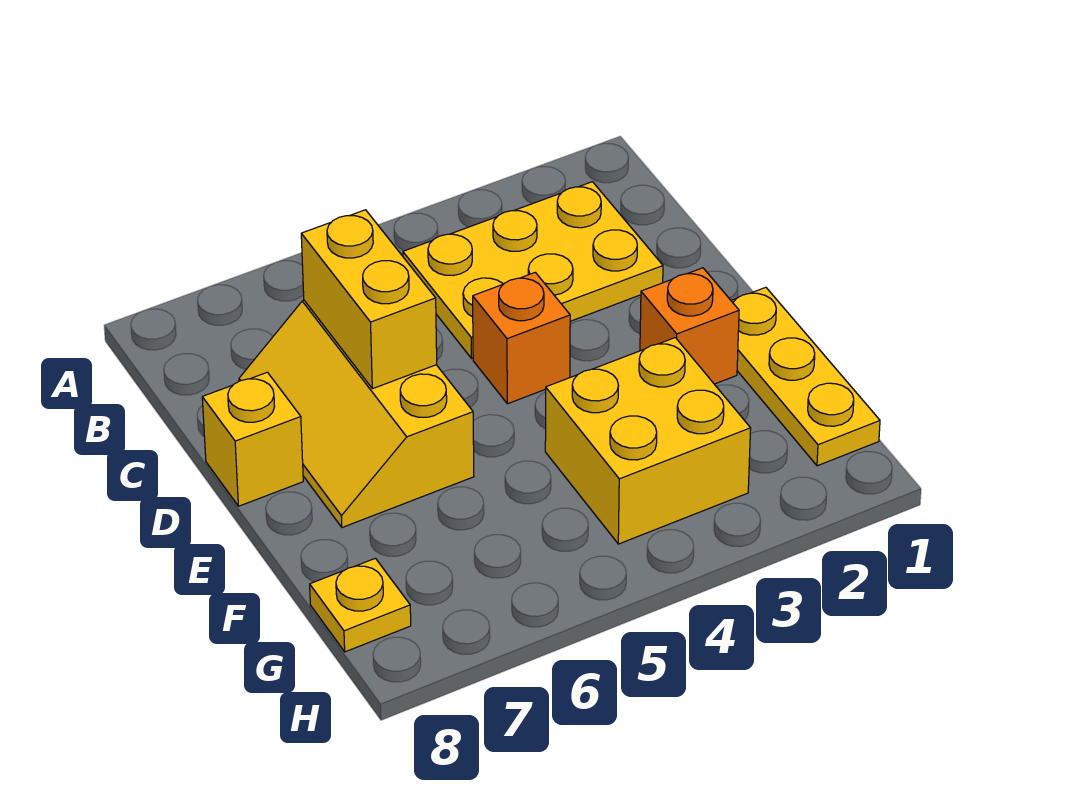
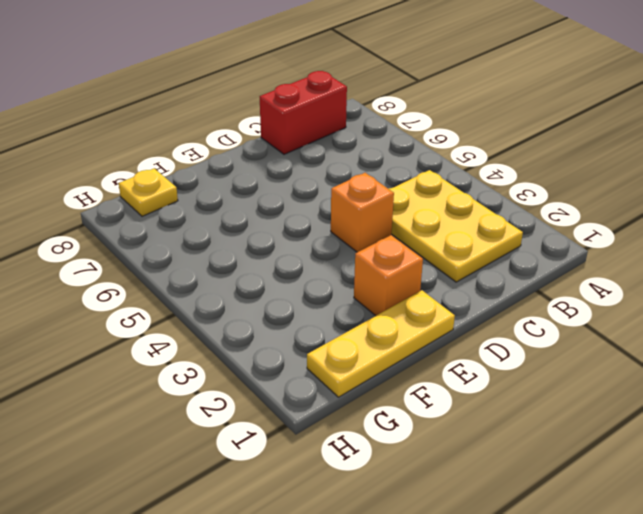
red 1x2 brick [260,71,347,154] -> none
none -> yellow 2x3 slope [239,301,474,527]
none -> yellow 1x1 brick [202,372,303,506]

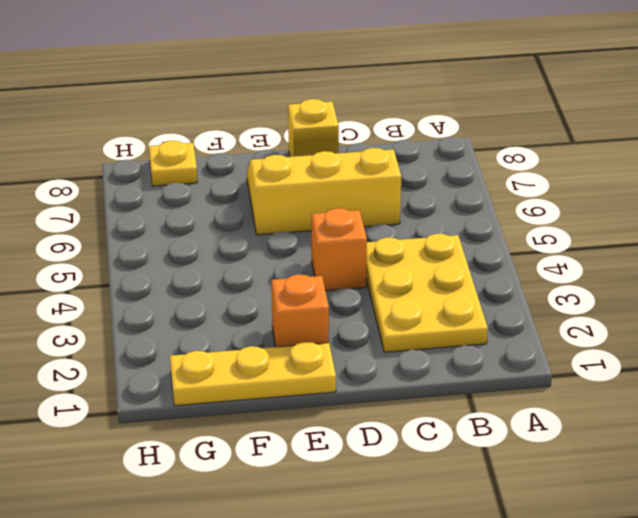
none -> yellow 2x2 brick [545,338,751,544]
none -> yellow 1x2 brick [301,210,437,389]

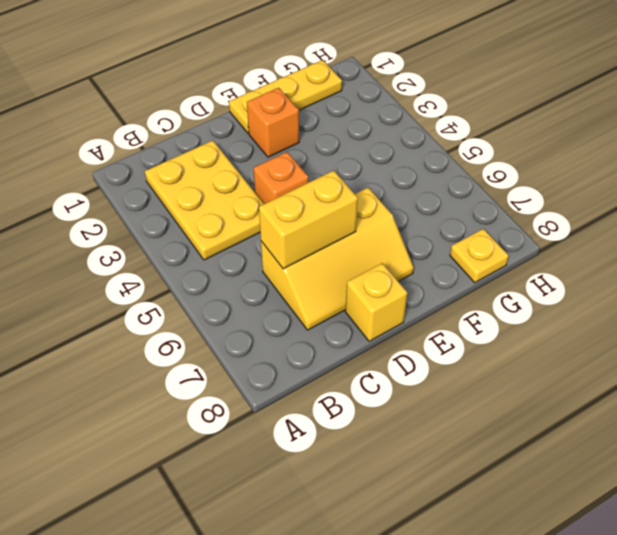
none -> yellow 2x2 brick [545,338,751,544]

